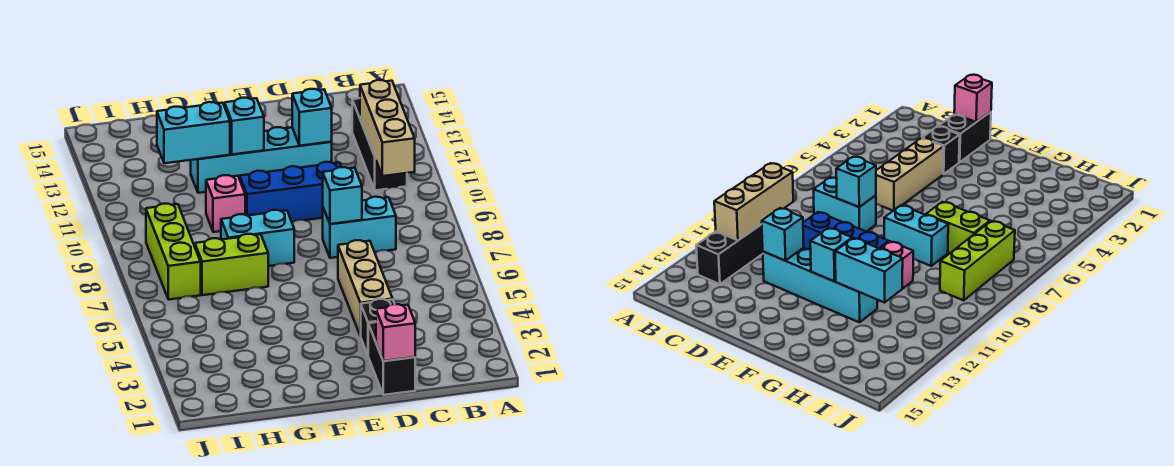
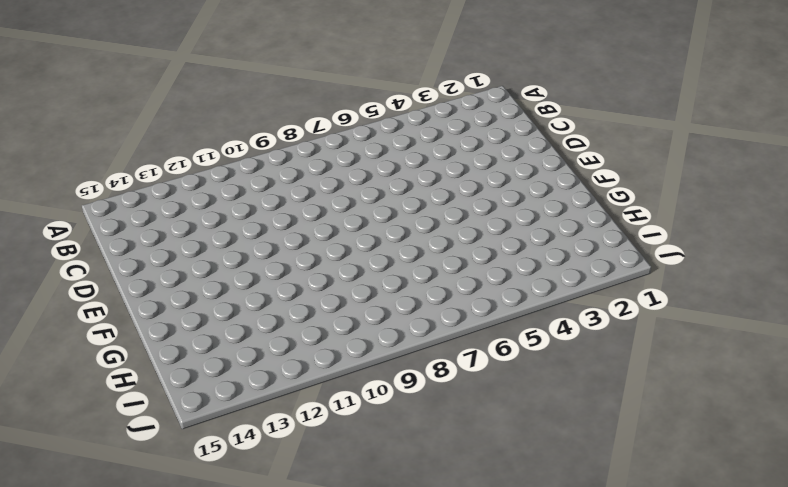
none -> black 1x3 brick [352,98,407,190]
none -> cyan 1x2 brick [323,197,396,258]
none -> black 1x2 brick [368,322,415,395]

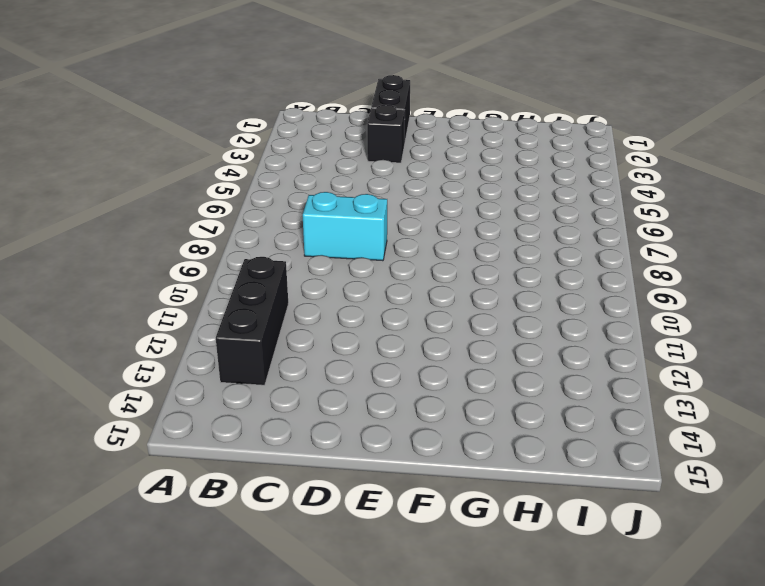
none -> tan 1x3 brick [338,240,393,336]
none -> blue 1x3 brick [240,162,341,222]
none -> cyan 1x4 brick [191,127,332,193]

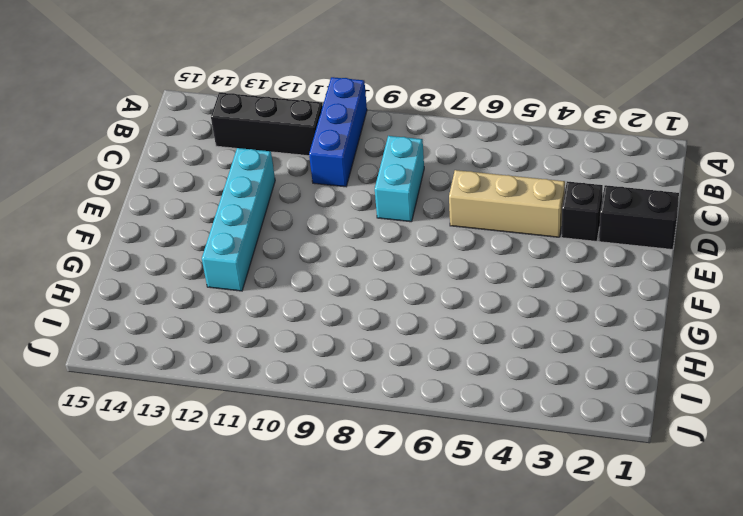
blue 1x3 brick [309,77,367,187] -> blue 1x3 brick moved to [240,162,341,222]
none -> cyan 1x2 brick [221,210,294,266]
none -> lime 1x2 brick [195,234,268,295]
none -> pink 1x1 brick [206,175,245,232]

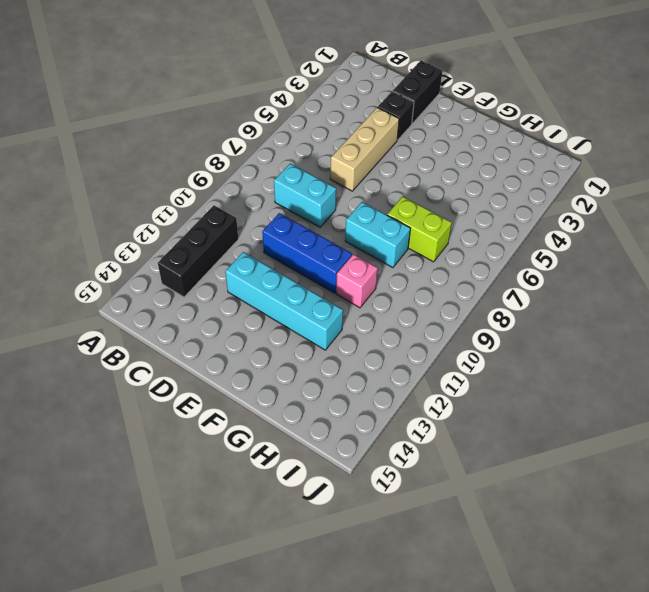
none -> lime 1x3 brick [146,204,201,300]
none -> tan 1x3 brick [360,80,415,176]
none -> pink 1x1 brick [376,304,415,361]

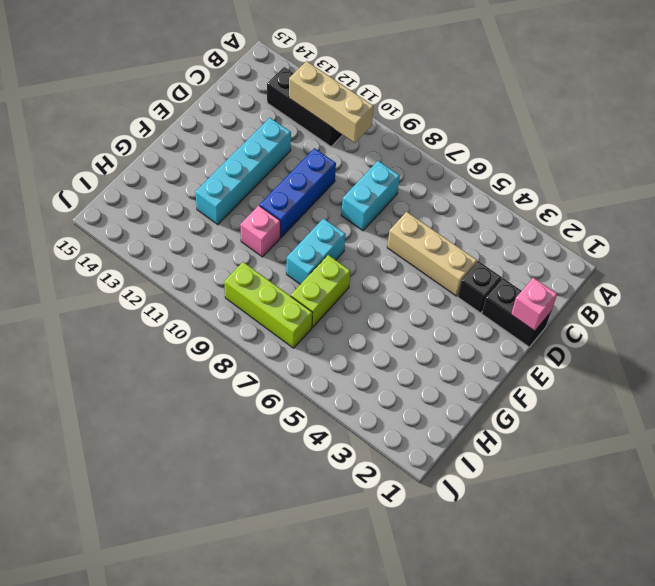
none -> cyan 1x1 brick [323,167,362,224]
none -> cyan 1x1 brick [292,89,332,146]
none -> cyan 1x1 brick [225,98,264,155]

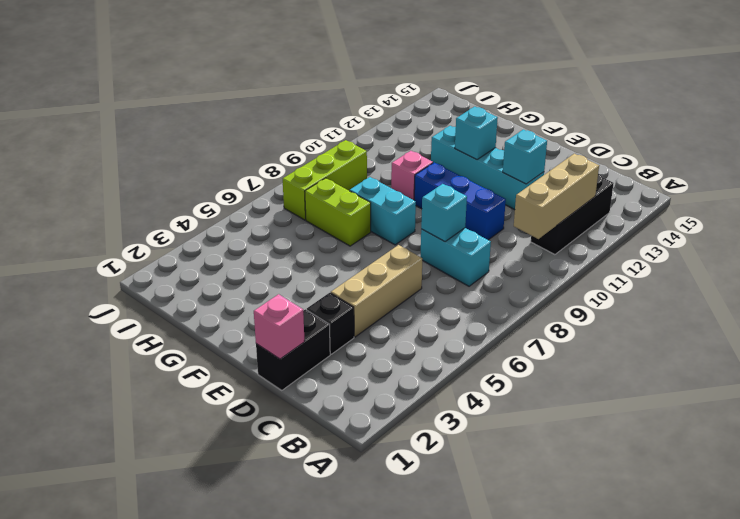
none -> cyan 1x2 brick [157,102,230,163]

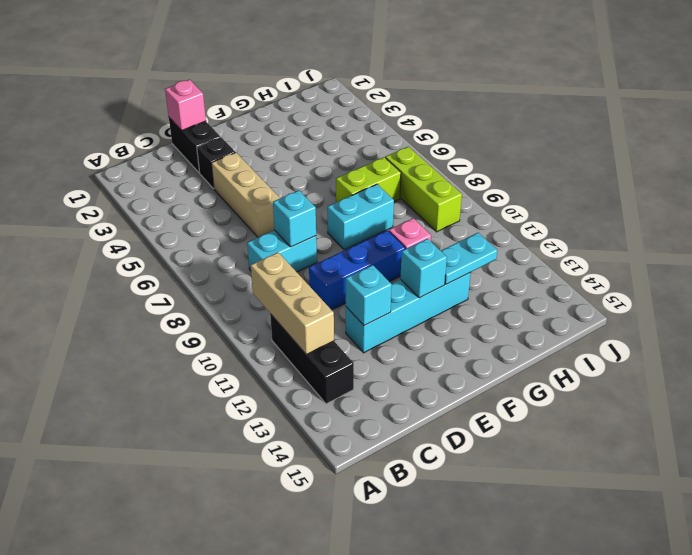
cyan 1x2 plate [441,233,497,284] -> cyan 1x2 brick [157,102,230,163]

